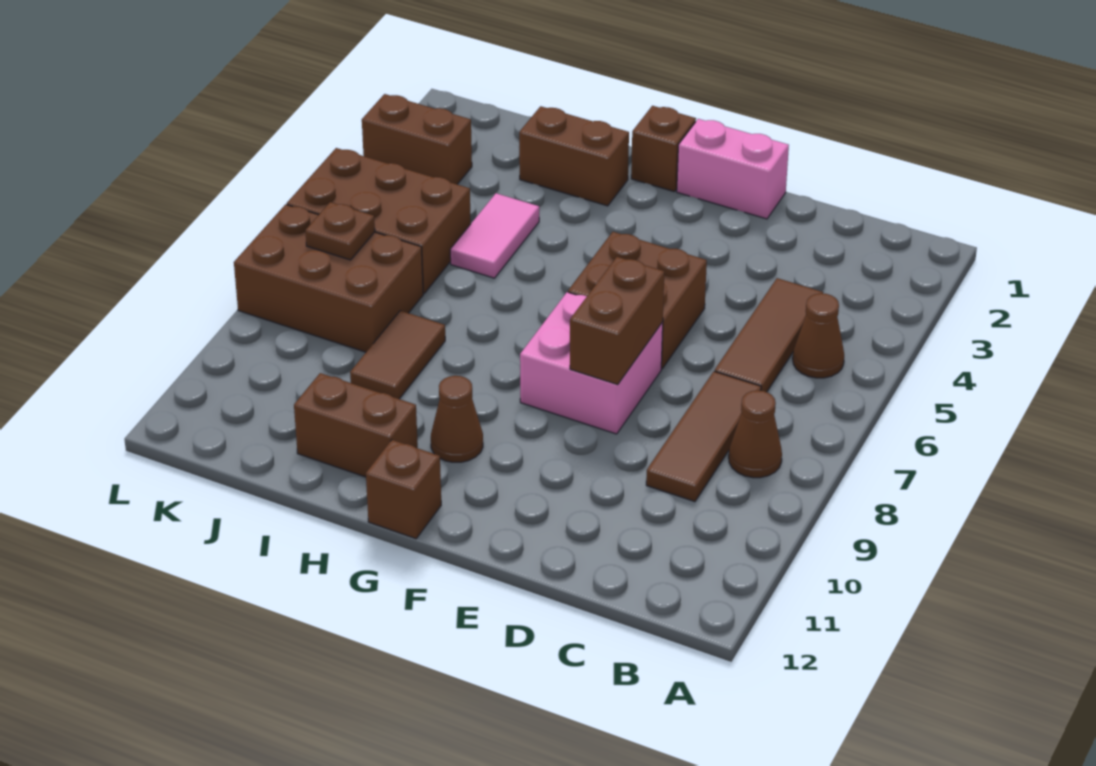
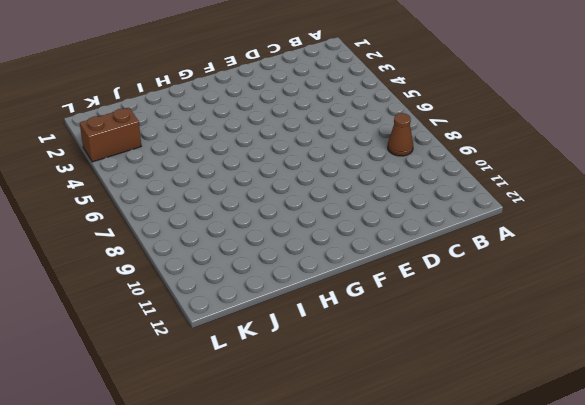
none -> brown 1x1 cone [793,293,844,378]
none -> brown 1x3 tile [715,278,823,392]
none -> brown 1x3 tile [646,371,761,502]

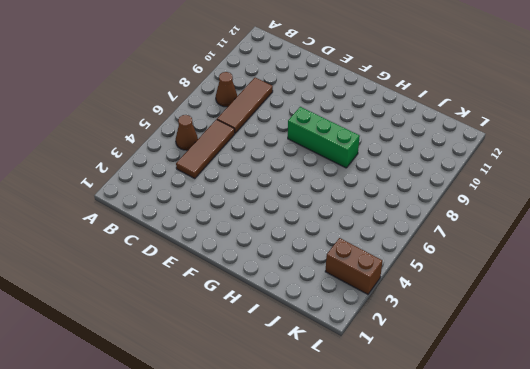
green 1x3 brick [288,107,360,168] -> pink 2x2 brick [520,292,663,434]
none -> pink 1x2 brick [677,119,789,219]
none -> brown 2x2 brick [568,232,707,369]
none -> brown 1x1 brick [631,106,696,192]

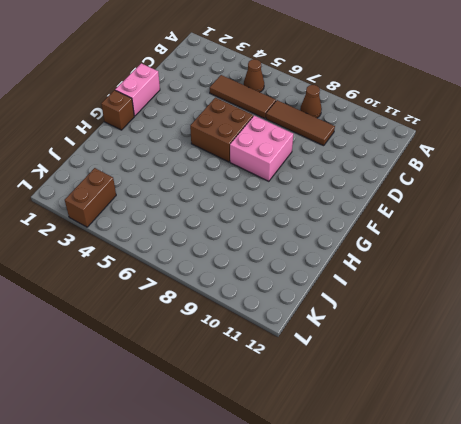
none -> brown 1x1 cone [431,376,483,462]
none -> brown 1x1 brick [366,440,441,539]
none -> brown 1x2 brick [519,106,629,206]

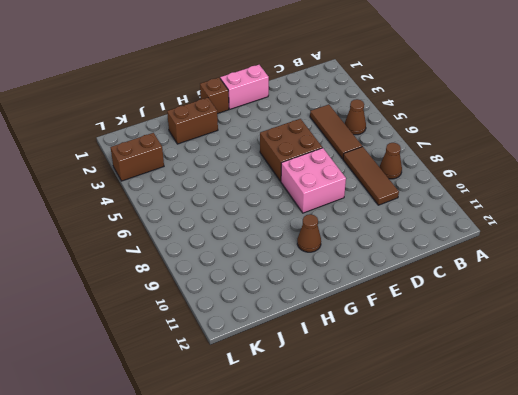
none -> brown 1x1 brick [366,440,441,539]
none -> brown 1x2 brick [294,373,418,477]
none -> pink 1x2 tile [450,193,539,278]

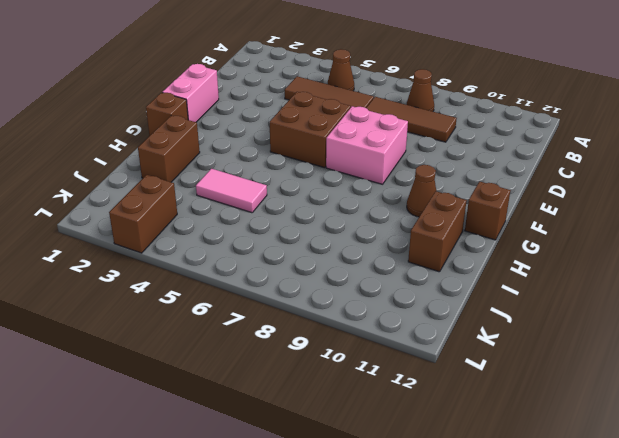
none -> brown 1x2 tile [350,311,445,399]
none -> brown 2x3 brick [287,148,471,293]
none -> brown 2x3 brick [234,204,423,352]

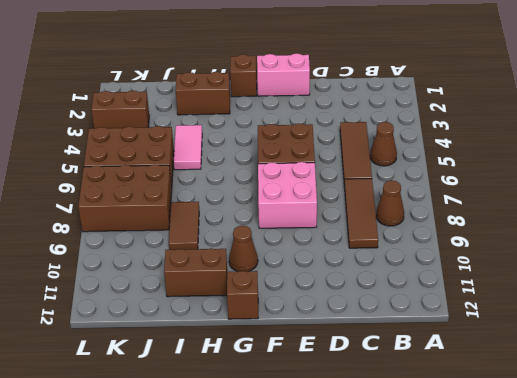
none -> brown 1x2 brick [570,257,664,384]
none -> brown 1x1 plate [305,202,375,260]

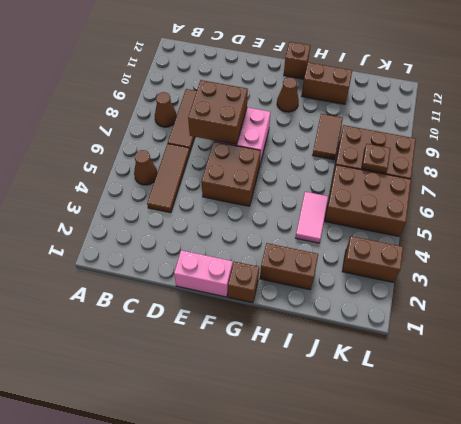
brown 2x2 brick [188,80,248,145] -> brown 1x2 brick [570,257,664,384]

